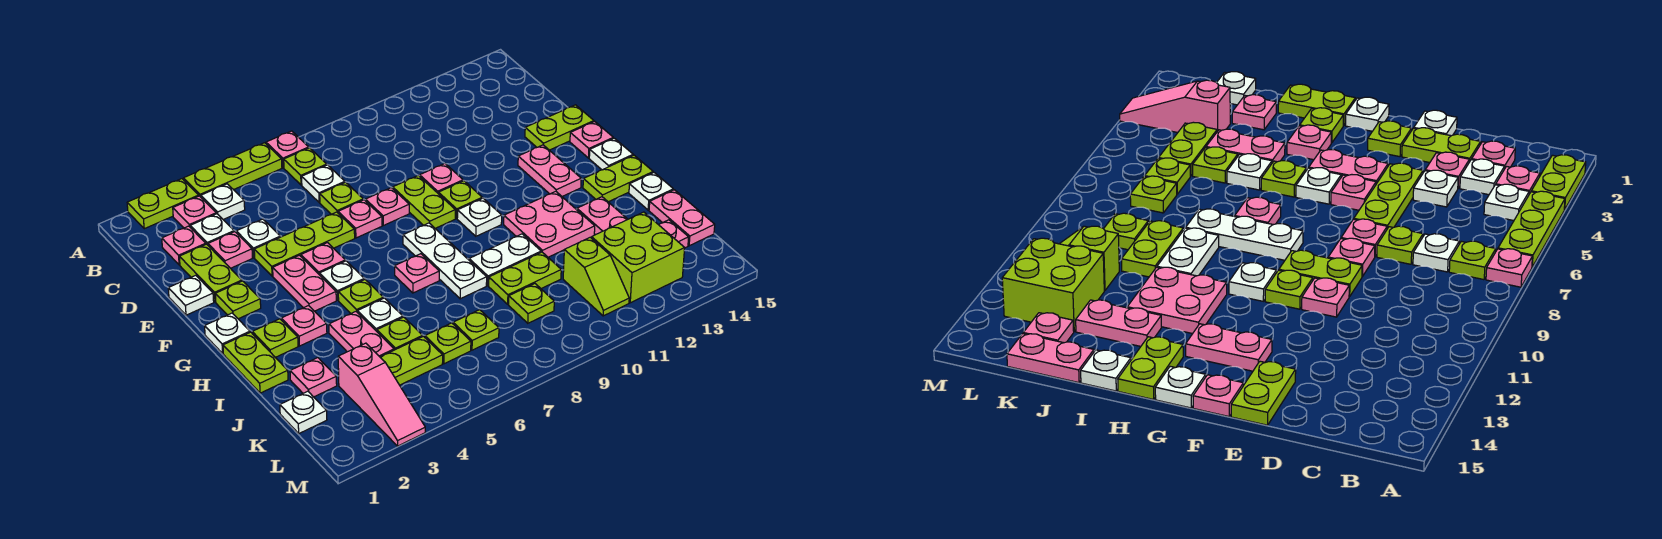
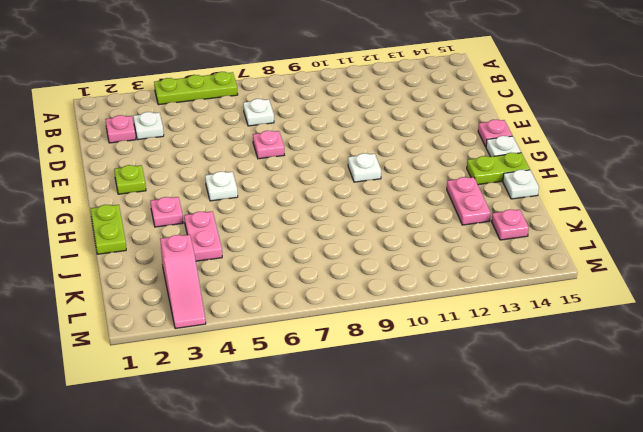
none -> lime 1x2 plate [127,179,199,229]
none -> pink 1x1 plate [266,131,309,168]
none -> pink 1x1 plate [173,196,216,228]
none -> white 1x1 plate [201,184,245,219]

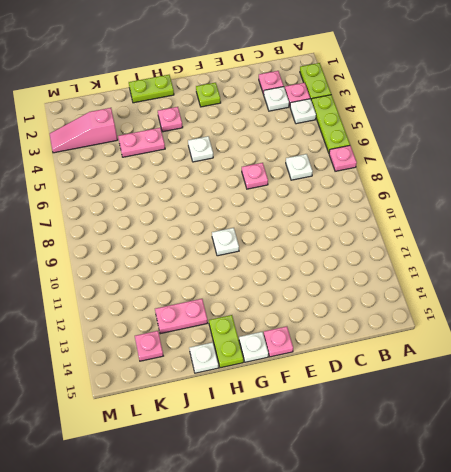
none -> lime 1x1 plate [284,148,327,185]
none -> lime 1x2 plate [179,244,242,302]
none -> pink 1x1 plate [208,232,252,268]
none -> white 1x1 plate [236,219,280,258]

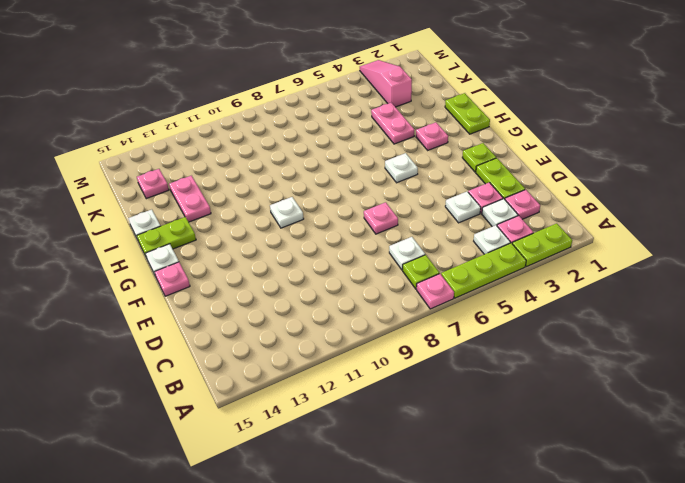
none -> lime 1x1 plate [320,182,363,214]
none -> white 1x1 plate [168,275,214,315]
none -> lime 1x3 plate [254,212,355,276]
none -> pink 1x1 plate [366,188,409,225]

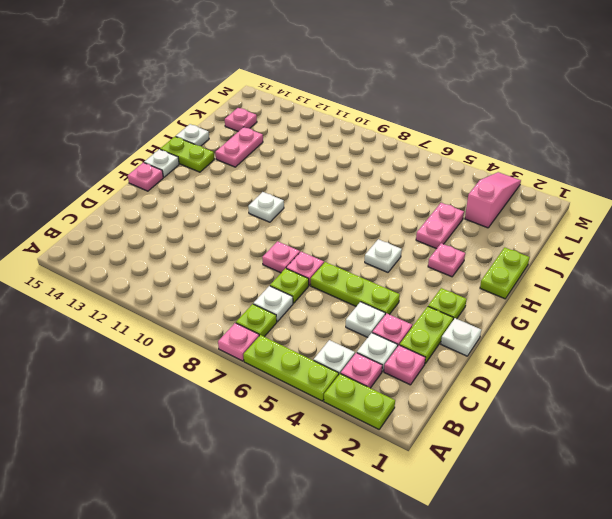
none -> lime 1x2 plate [393,175,455,229]
none -> pink 1x1 plate [420,163,463,194]
none -> lime 1x2 plate [525,105,594,150]
none -> pink 1x2 plate [273,255,336,311]

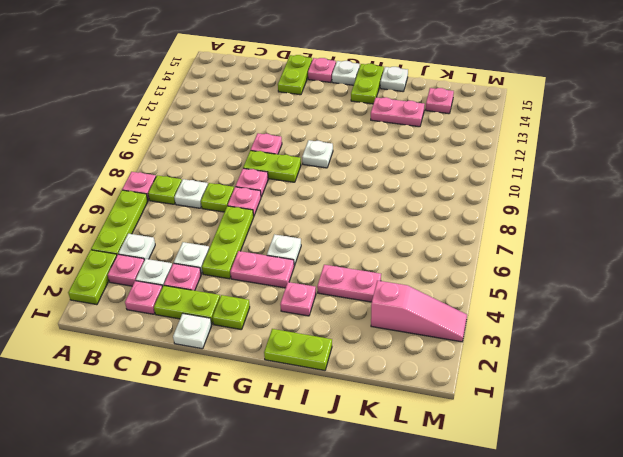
none -> pink 1x1 plate [301,243,345,275]
none -> lime 1x1 plate [439,181,482,218]
none -> pink 1x2 plate [518,145,581,196]
none -> white 1x1 plate [205,313,250,353]

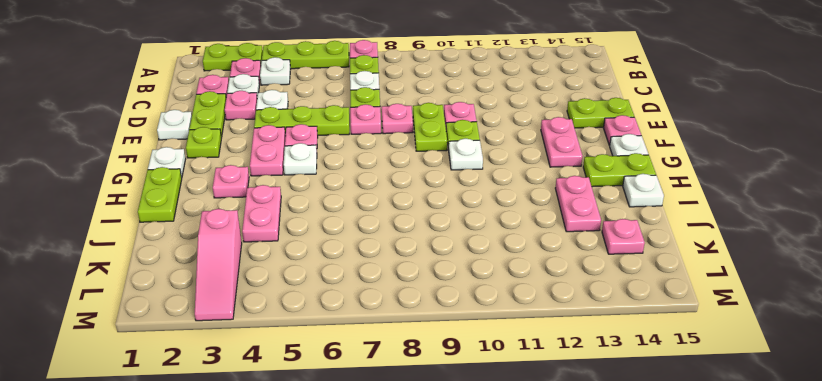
none -> white 1x3 plate [403,223,487,299]
none -> lime 1x1 plate [252,319,298,357]
none -> lime 1x1 plate [338,279,383,313]
none -> pink 1x1 plate [395,254,439,293]

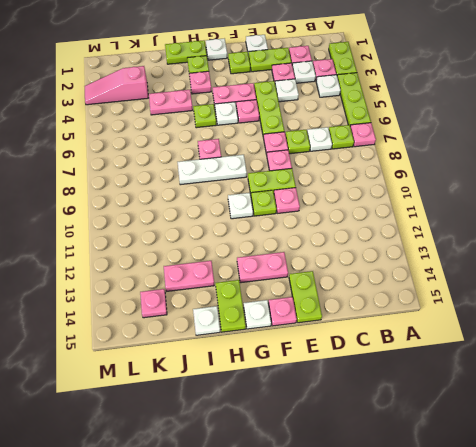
none -> pink 2x2 plate [504,191,595,257]
none -> white 1x1 plate [357,298,403,331]
none -> white 1x2 plate [469,234,541,286]
none -> pink 1x1 plate [290,358,337,397]

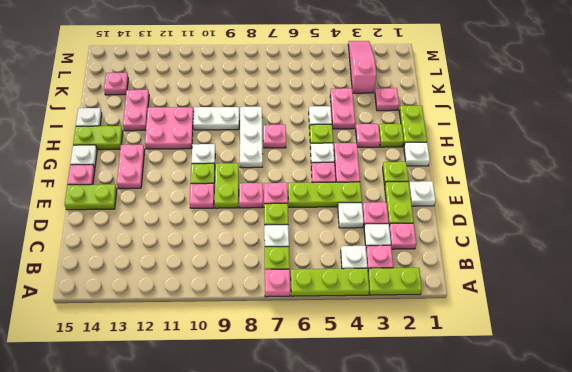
none -> lime 1x1 plate [377,317,423,350]
none -> lime 1x2 plate [489,252,561,304]
none -> pink 1x2 plate [649,190,715,246]
none -> white 1x1 plate [280,391,327,433]

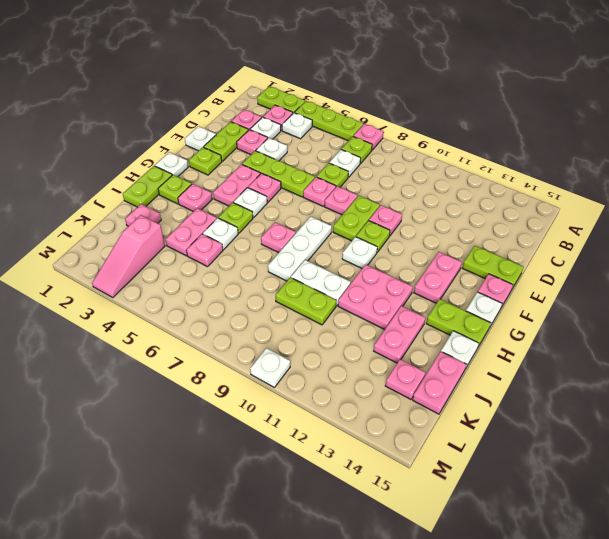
pink 1x1 plate [186,234,223,267] -> lime 1x1 plate [377,317,423,350]
white 1x1 plate [250,348,290,388] -> white 1x1 plate moved to [280,391,327,433]
none -> lime 1x2 plate [380,336,443,385]
none -> lime 1x1 plate [425,323,471,364]
none -> lime 1x1 plate [453,310,499,350]
none -> lime 1x1 plate [509,284,554,323]

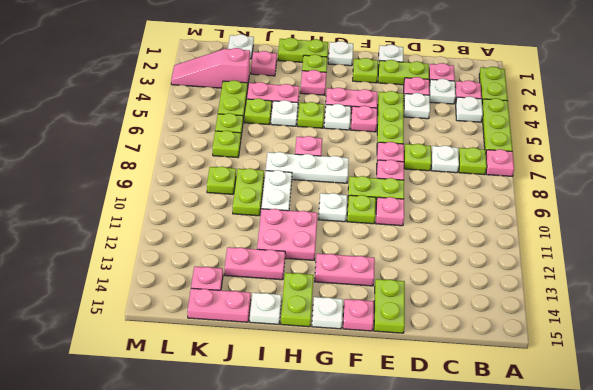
none -> lime 1x2 slope [563,237,629,316]
none -> lime 2x2 brick [592,212,685,303]

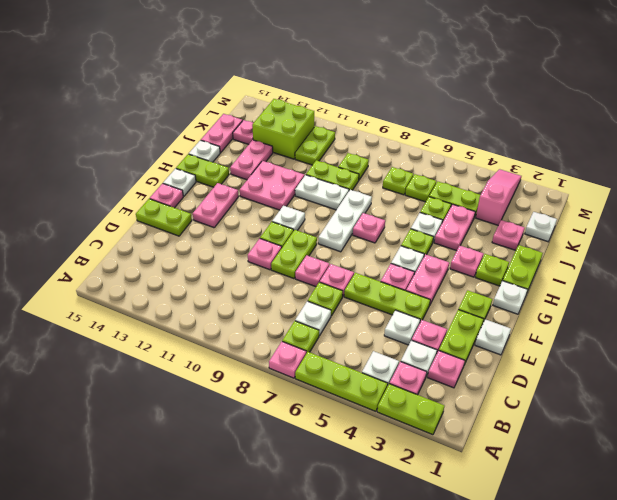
lime 1x2 plate [295,126,335,165] -> lime 1x2 slope [563,237,629,316]

